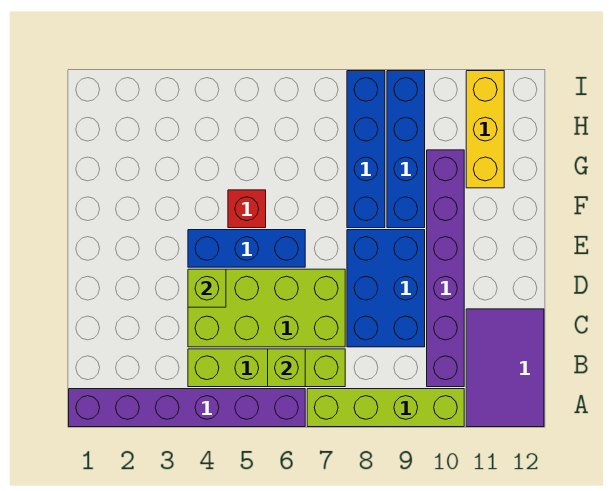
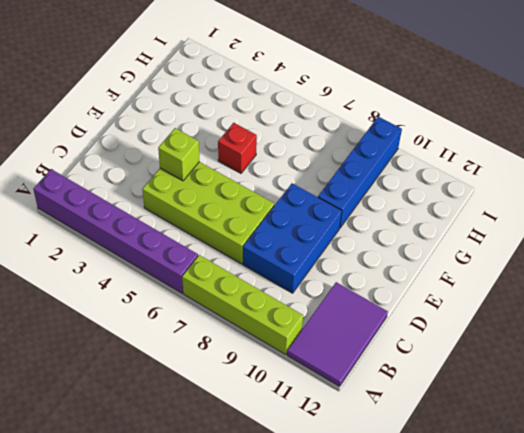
none -> lime 1x4 brick [188,349,345,387]
none -> purple 1x6 brick [427,150,464,387]
none -> blue 1x3 brick [188,230,305,267]

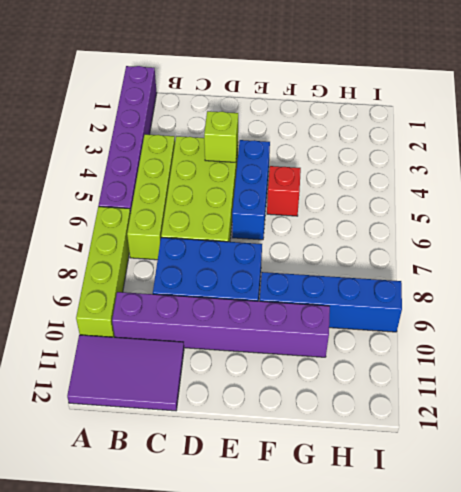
none -> blue 1x4 brick [347,71,385,228]
none -> yellow 1x3 brick [466,71,504,188]
none -> lime 1x1 brick [268,349,305,387]

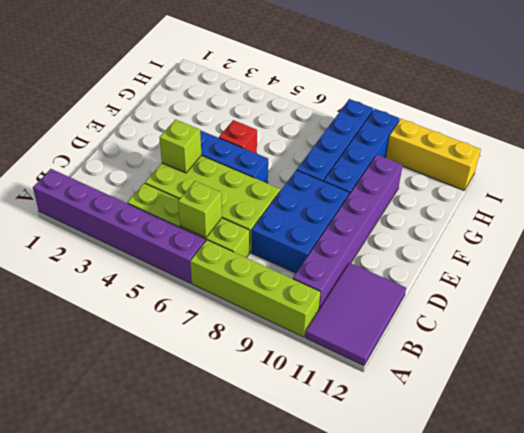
yellow 1x3 brick [386,119,481,190] -> yellow 1x3 brick turned to [466,71,504,188]

